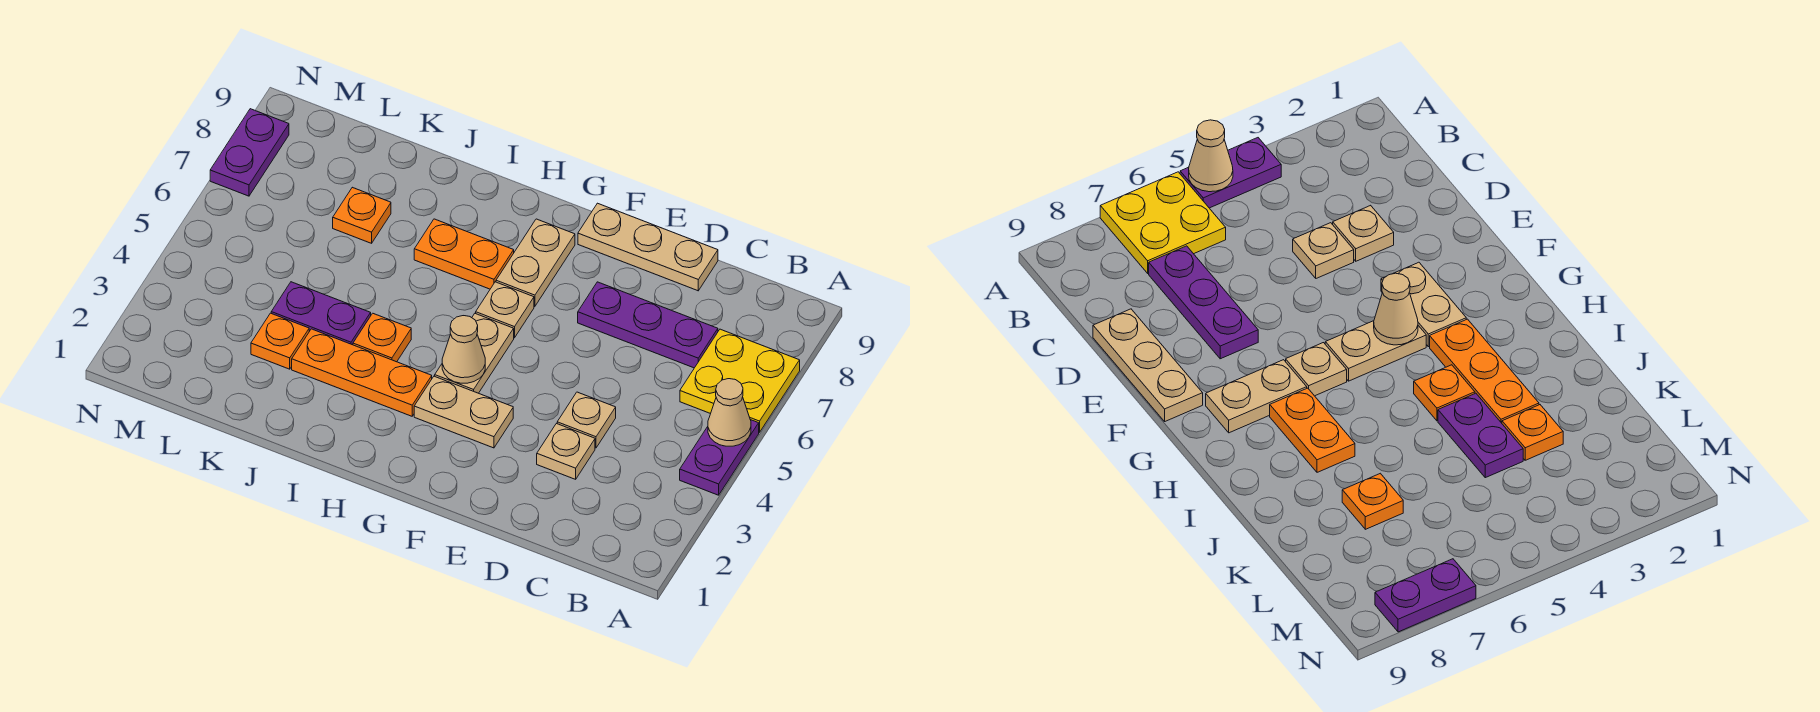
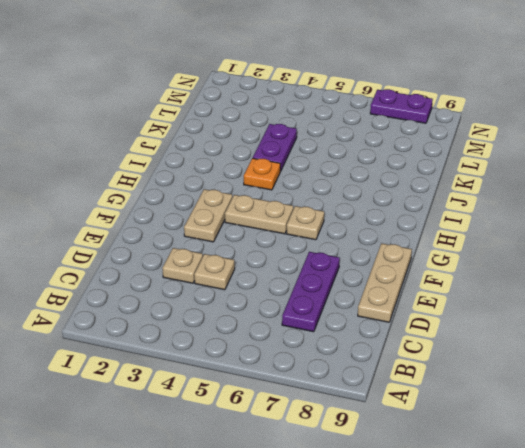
none -> purple 1x2 plate [680,420,759,495]
none -> yellow 2x2 plate [680,329,800,432]
none -> tan 1x2 plate [496,219,575,306]

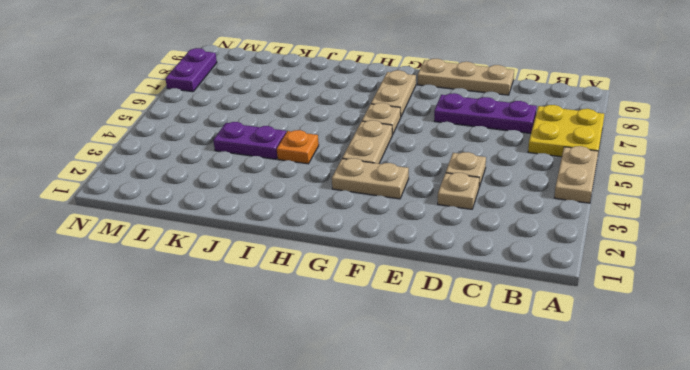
tan 1x2 plate [554,146,598,203] -> purple 1x2 plate [680,420,759,495]
none -> orange 1x3 plate [292,329,432,416]
none -> orange 1x2 plate [414,219,514,289]
none -> orange 1x1 plate [251,313,309,369]

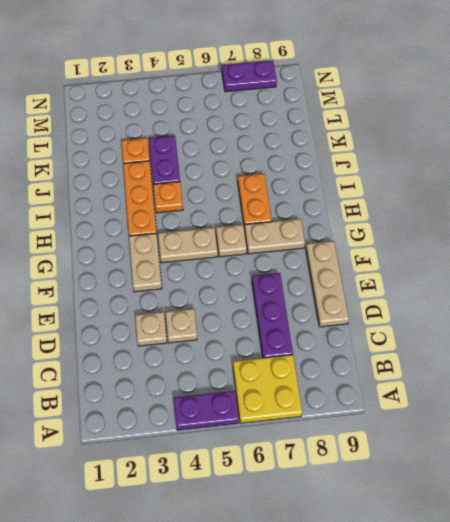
none -> orange 1x1 plate [333,187,391,243]
none -> tan 1x1 cone [708,379,751,446]
none -> tan 1x1 cone [442,316,485,383]

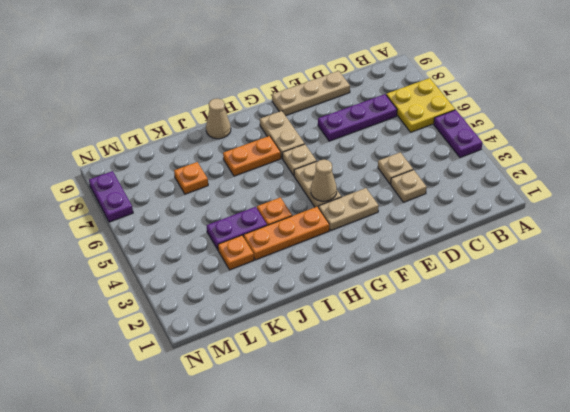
tan 1x1 cone [206,98,231,139] -> tan 1x1 cone moved to [708,379,751,446]

